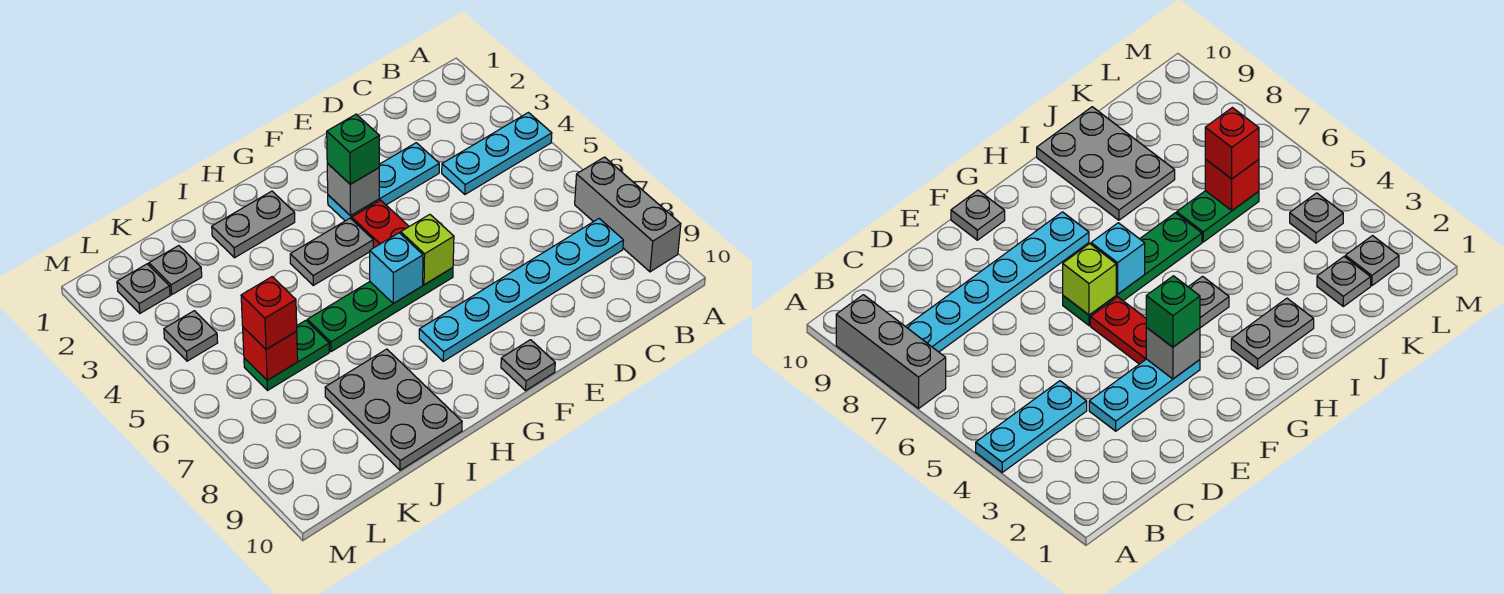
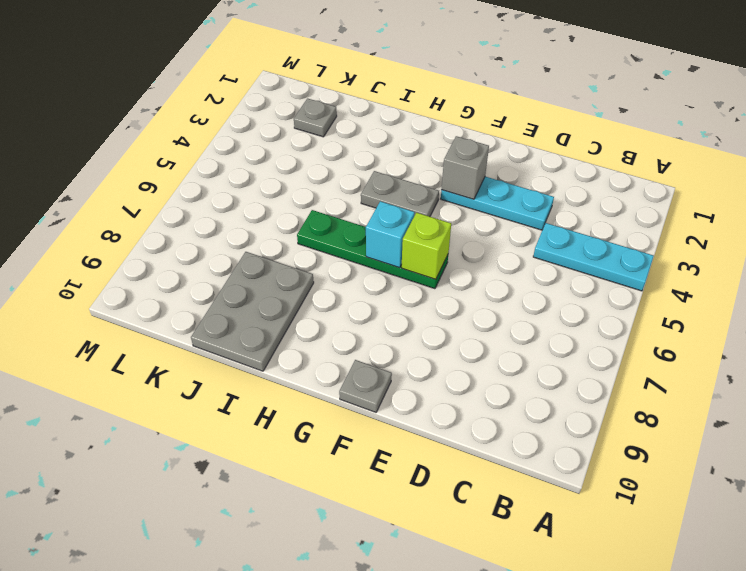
none -> grey 1x3 brick [575,157,681,272]
none -> cyan 1x6 plate [419,219,624,361]
none -> red 1x2 plate [352,200,409,248]

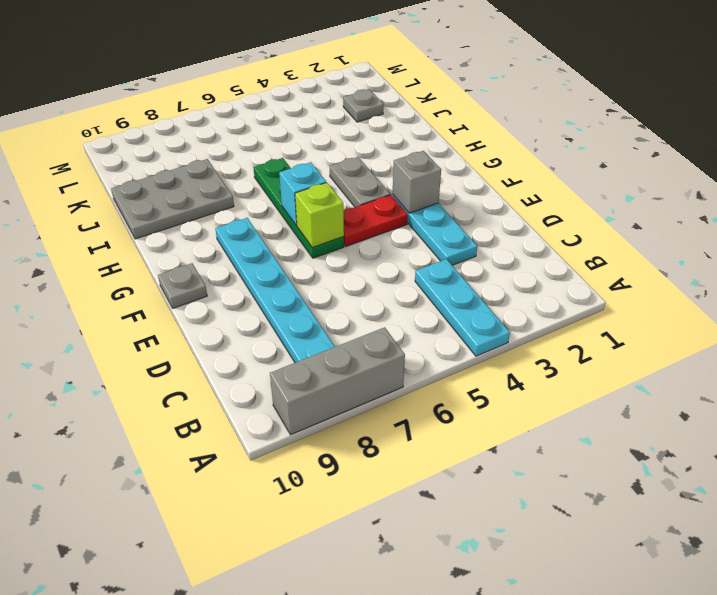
none -> grey 1x2 plate [212,191,295,258]
none -> green 1x2 plate [244,320,329,390]
none -> grey 1x1 plate [117,264,170,313]

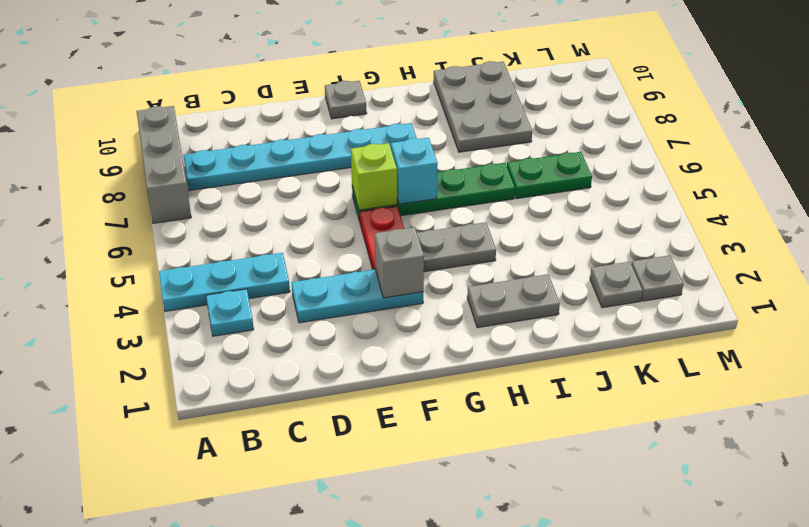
cyan 1x1 plate [206,289,254,336] -> none
none -> grey 1x1 plate [164,311,218,361]
none -> red 1x1 brick [243,327,298,380]
none -> green 1x1 brick [327,114,379,184]

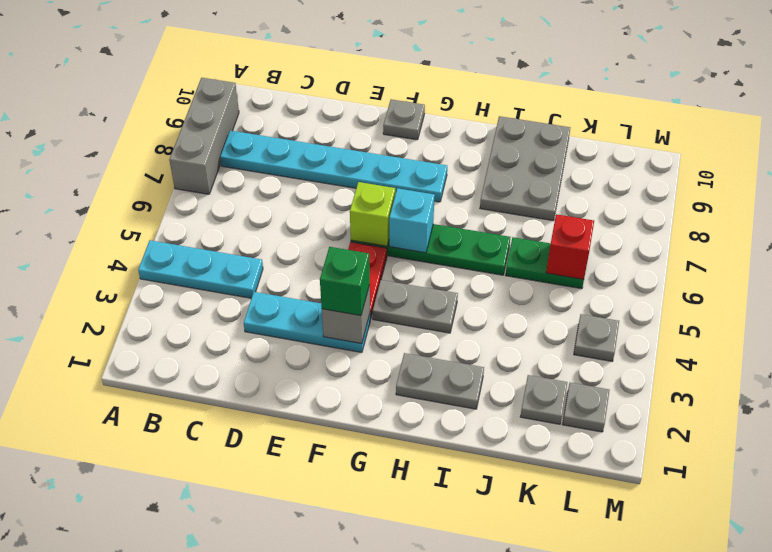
none -> red 1x1 brick [241,277,297,349]

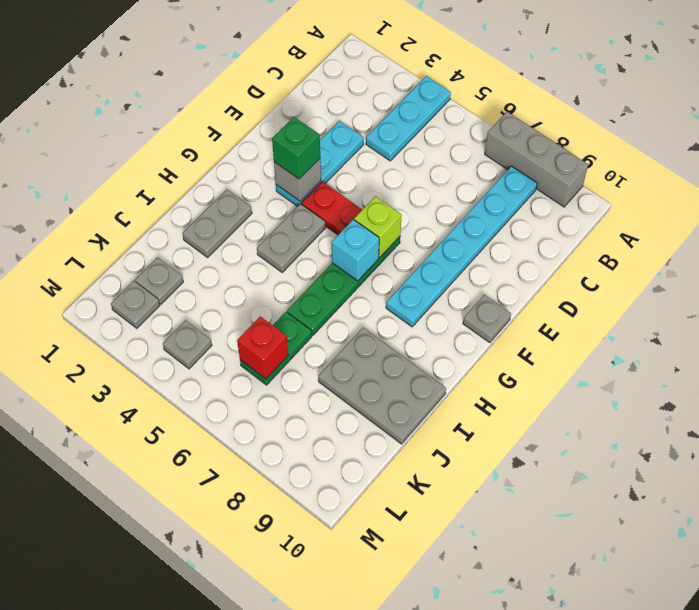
none -> red 1x1 brick [241,277,297,349]

